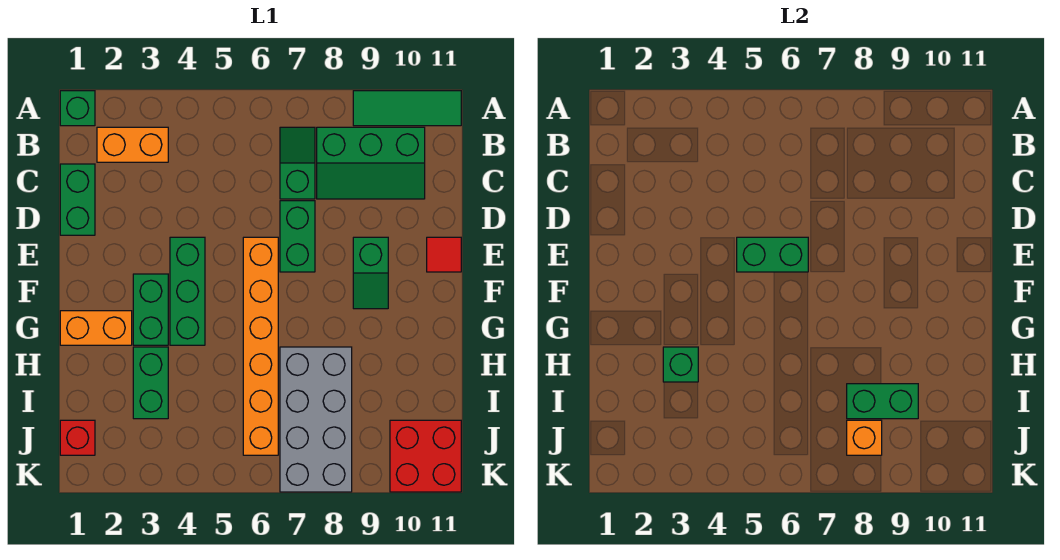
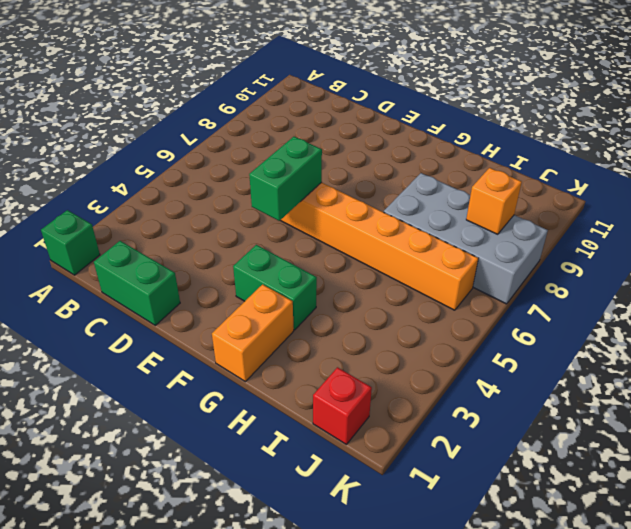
none -> green 1x3 tile [353,91,461,126]
none -> orange 1x2 brick [97,127,168,162]
none -> green 1x2 slope [280,127,315,199]

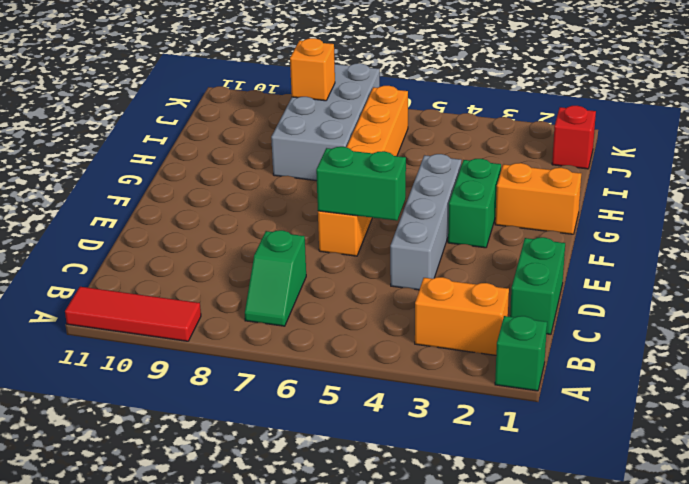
red 1x3 tile [65,287,201,341] -> green 1x3 tile [353,91,461,126]
grey 1x4 brick [390,154,462,290] -> green 1x3 brick [170,237,205,345]
none -> green 2x3 slope [317,127,425,199]
none -> green 1x2 brick [280,201,315,272]
none -> green 1x2 slope [353,237,388,309]

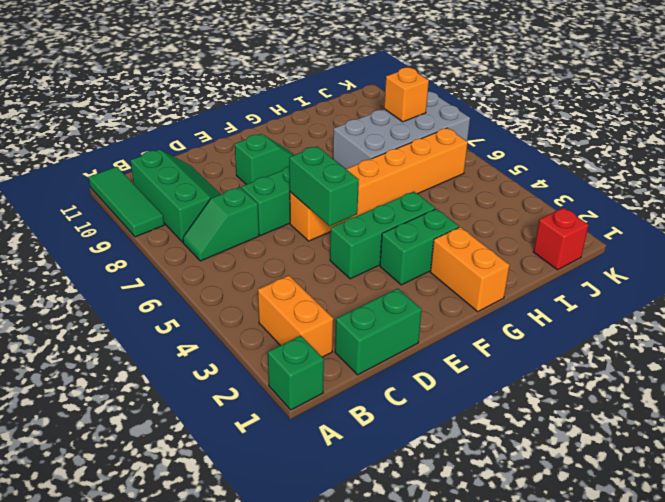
none -> red 1x1 tile [427,237,461,272]
none -> green 1x2 brick [133,347,168,419]
none -> red 2x2 brick [390,420,461,492]

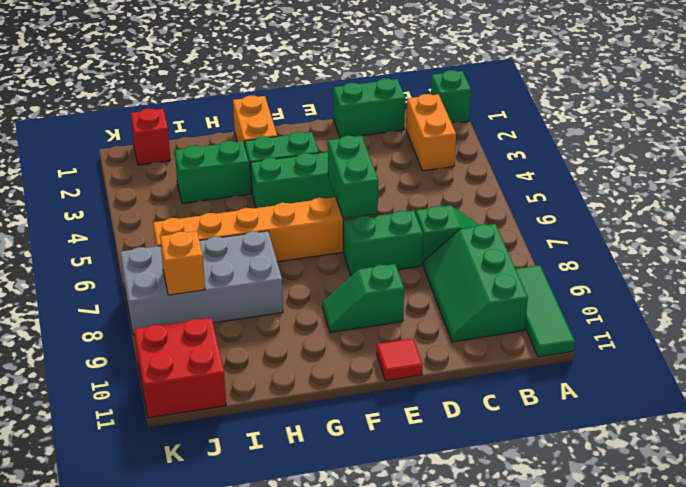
none -> green 1x1 brick [663,347,698,382]
none -> green 1x2 brick [847,384,918,419]

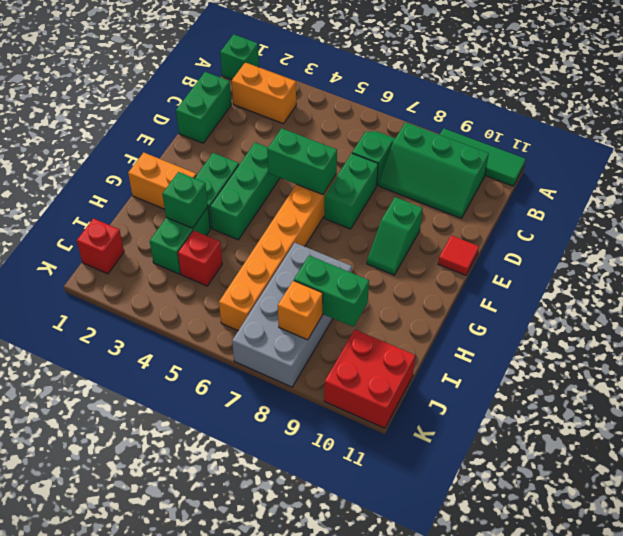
red 1x1 brick [178,230,222,286] -> none

